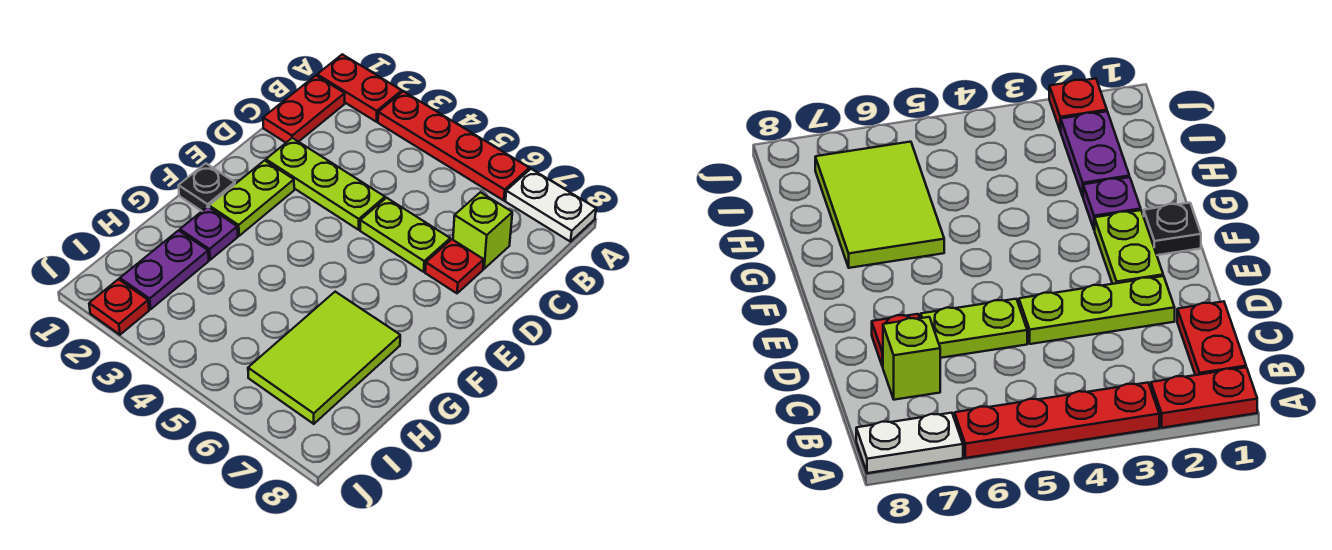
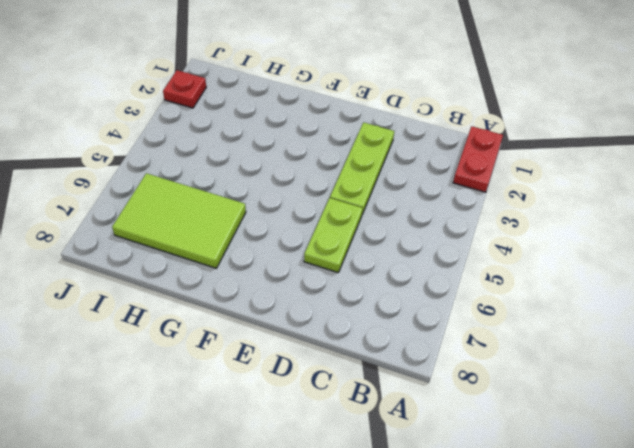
none -> red 1x4 plate [378,91,529,200]
none -> white 1x2 plate [505,169,596,242]
none -> red 1x2 plate [263,76,345,143]

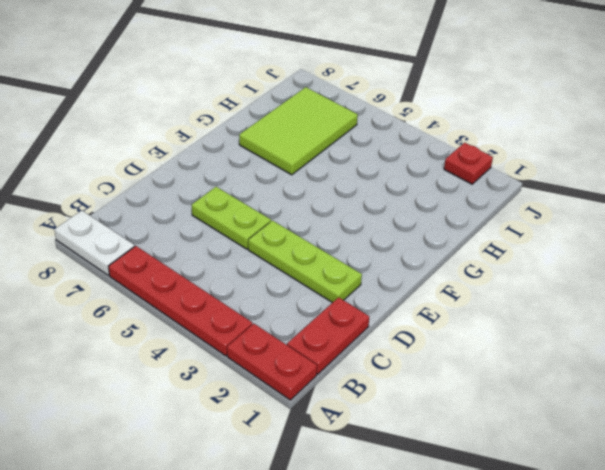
none -> lime 1x1 brick [453,192,512,269]
none -> red 1x1 plate [425,239,484,293]
none -> lime 1x2 plate [209,160,294,236]

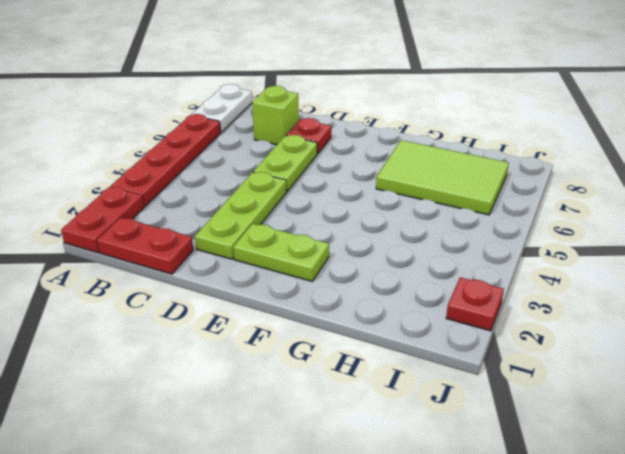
none -> black 1x1 plate [178,163,235,211]
none -> purple 1x1 plate [180,207,238,260]
none -> purple 1x2 plate [120,231,209,309]

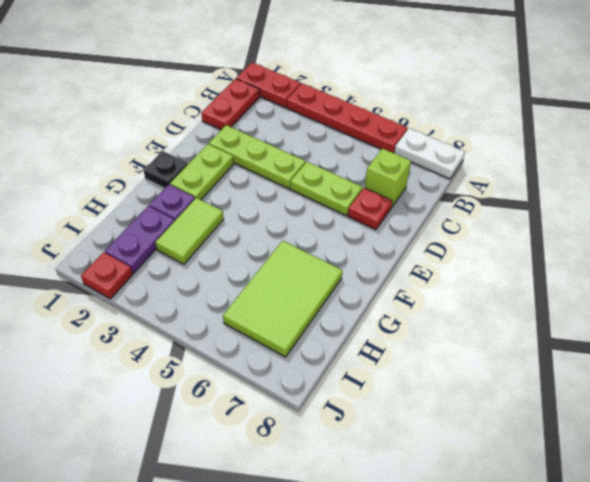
lime 1x2 tile [155,198,223,264] -> none

